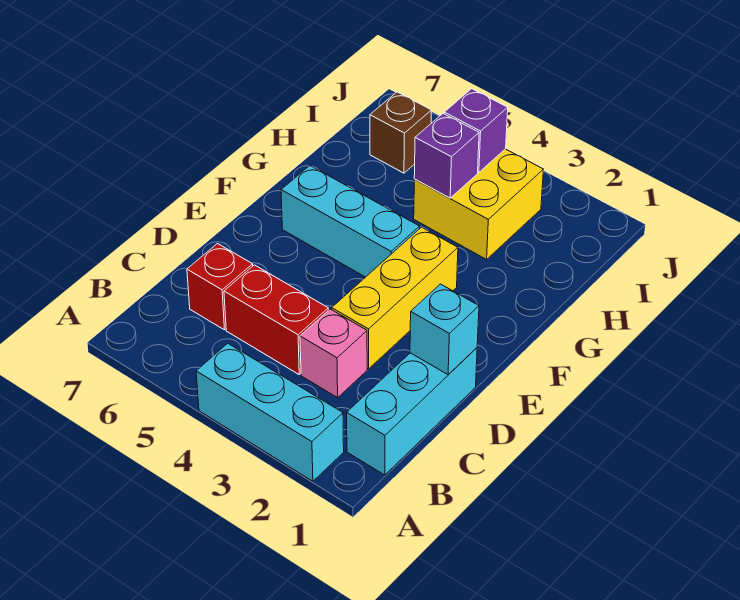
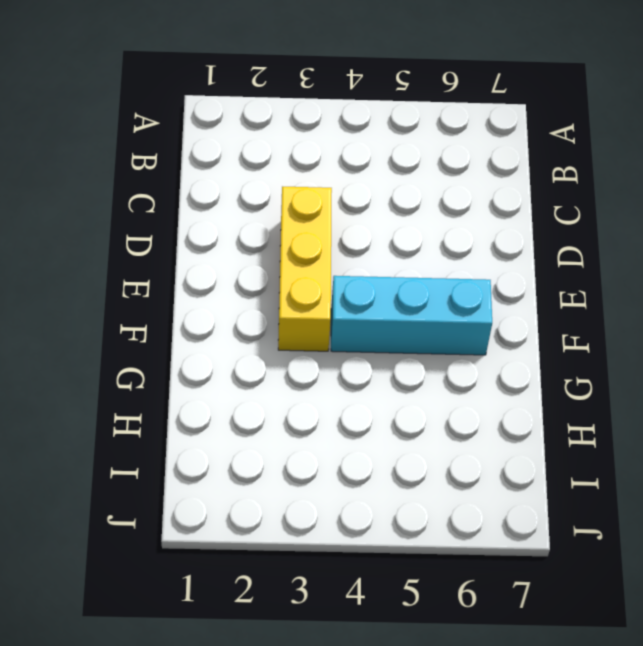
none -> cyan 1x3 brick [196,343,344,481]
none -> cyan 1x3 brick [347,348,477,475]
none -> pink 1x1 brick [300,309,367,398]

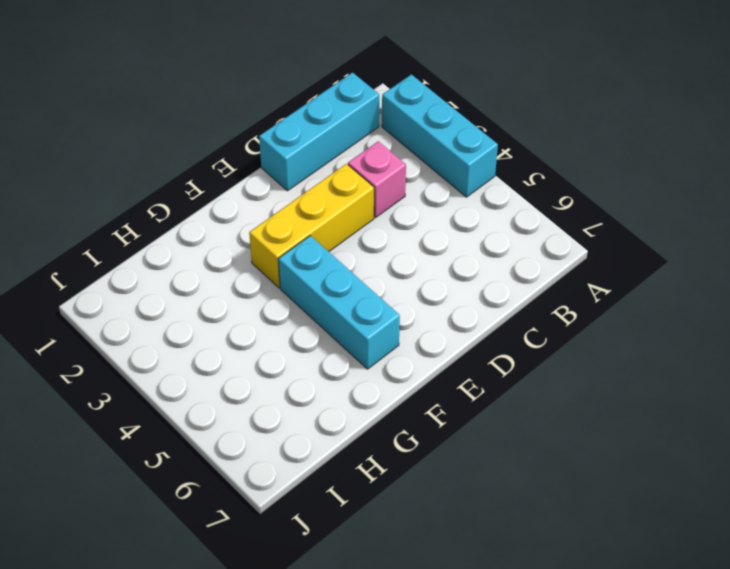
none -> red 1x2 brick [224,265,328,374]
none -> red 1x1 brick [187,244,253,330]
none -> yellow 2x2 brick [414,149,543,259]

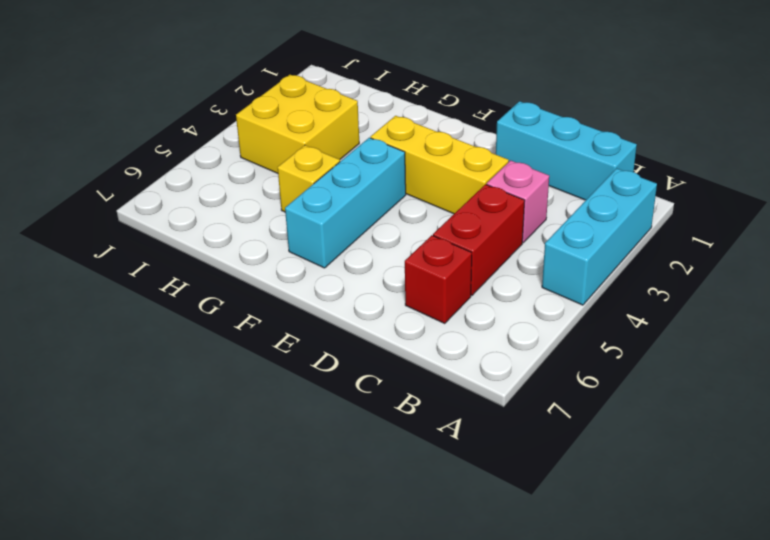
yellow 1x1 brick [278,145,340,212] -> none
none -> brown 1x1 brick [370,92,432,173]
none -> cyan 1x1 brick [410,284,479,375]
none -> purple 1x1 brick [414,114,479,198]

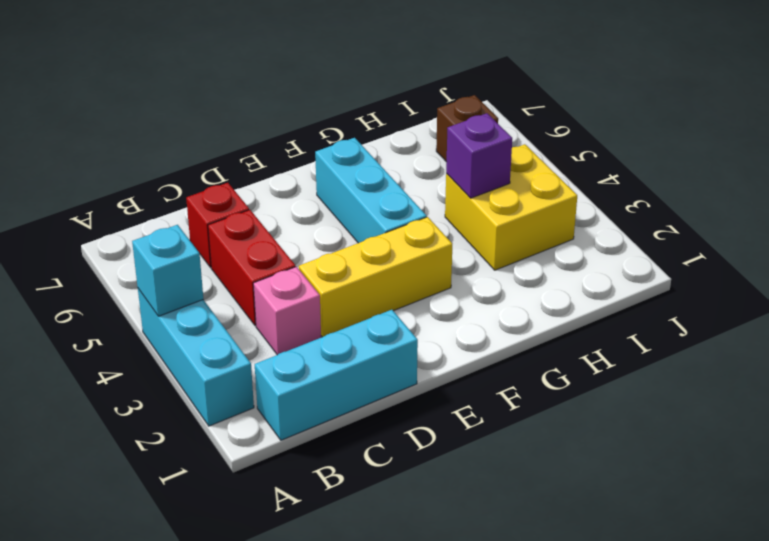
cyan 1x1 brick [132,225,203,316] -> cyan 1x1 brick moved to [410,284,479,375]
none -> purple 1x1 brick [444,89,508,172]

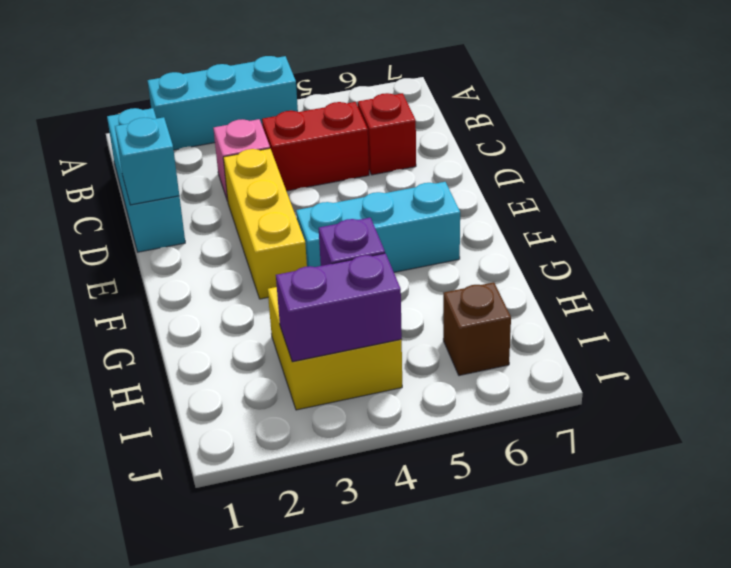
purple 1x2 brick [276,253,402,362] -> purple 1x1 brick [444,89,508,172]

